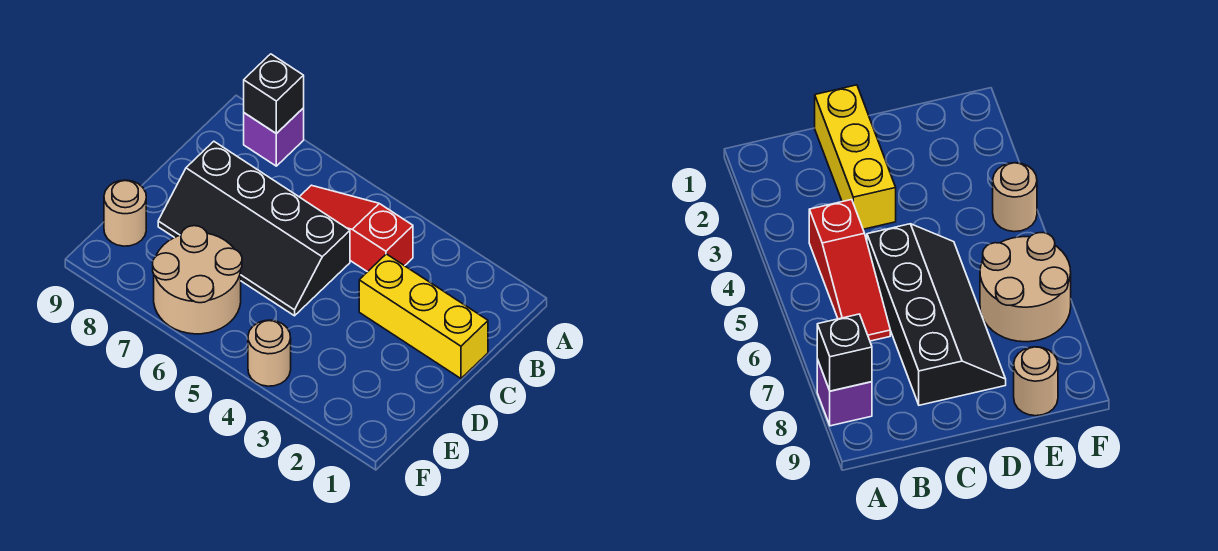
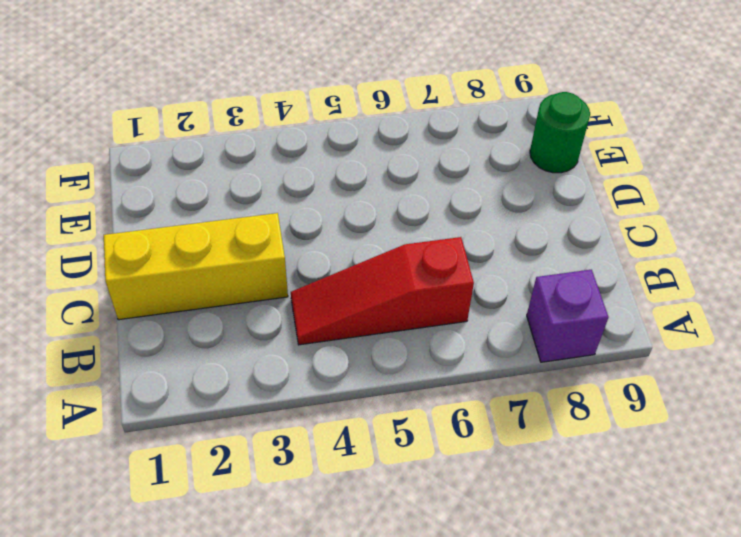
red 1x3 slope [291,237,474,345] -> red 1x3 slope turned to [300,185,413,272]
green 1x1 round brick [530,92,590,173] -> tan 1x1 round brick [104,180,146,246]
none -> black 2x4 slope [158,141,350,316]
none -> tan 2x2 round brick [153,226,242,334]

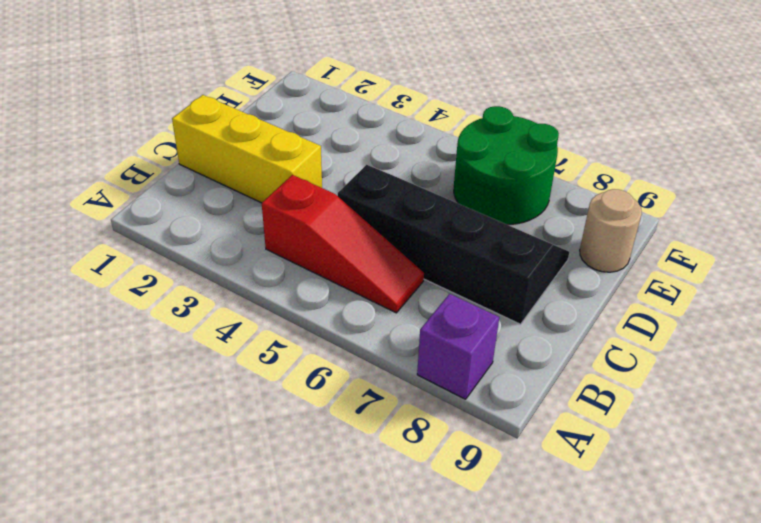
green 2x2 round brick [454,106,559,225] -> tan 2x2 round brick [153,226,242,334]
none -> tan 1x1 round brick [248,320,291,386]
none -> black 1x1 brick [244,54,304,134]

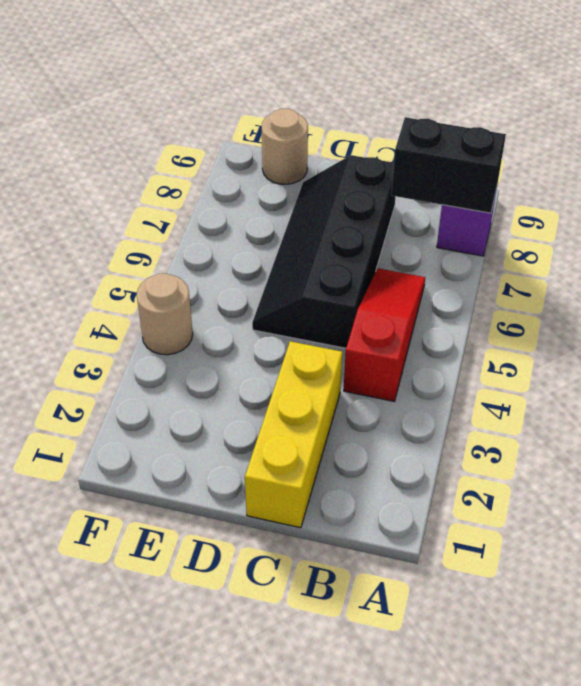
black 1x2 brick [391,117,506,213] -> black 1x1 brick [244,54,304,134]
none -> tan 2x2 round brick [153,226,242,334]

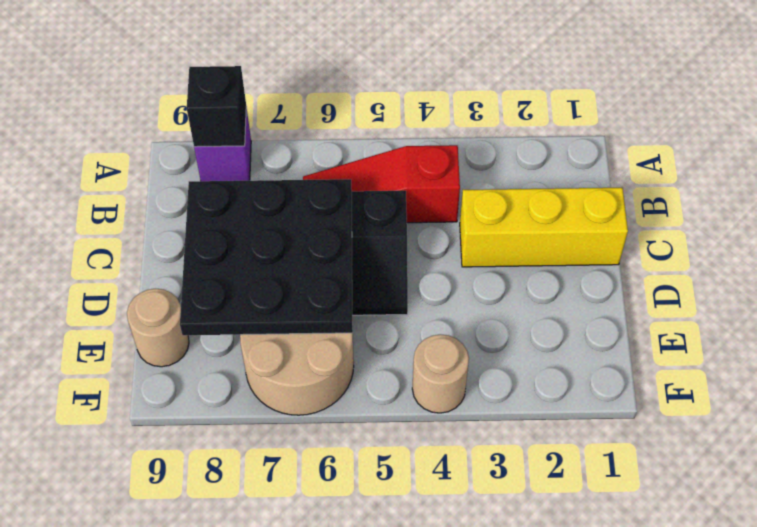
black 3x3 plate [180,179,353,335] -> none

